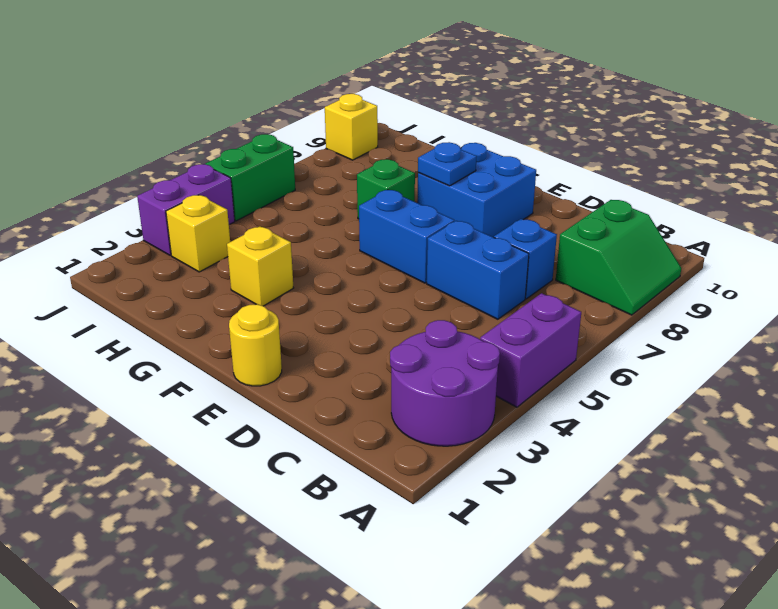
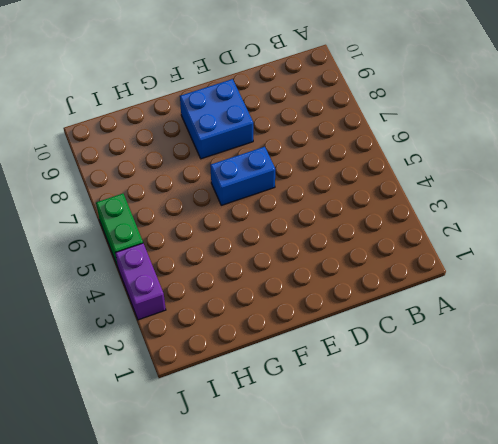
none -> purple 2x2 round brick [390,320,500,446]
none -> purple 1x2 brick [480,293,581,407]
none -> green 2x2 slope [556,200,681,315]

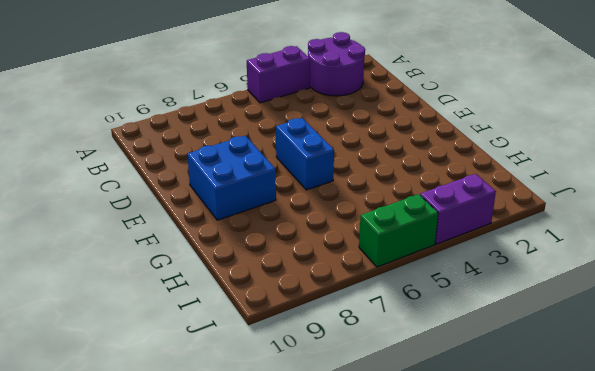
none -> green 2x2 slope [556,200,681,315]
none -> blue 1x2 brick [427,221,529,319]
none -> blue 1x1 brick [494,219,557,299]

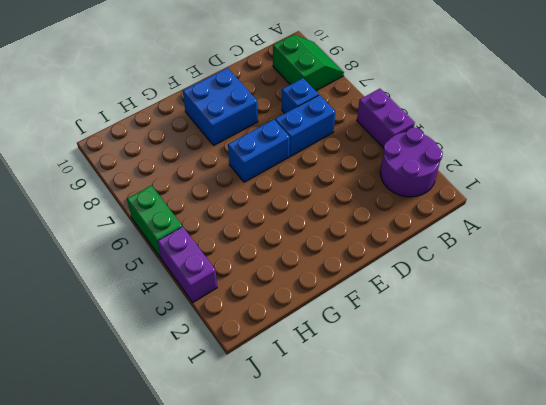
none -> yellow 1x1 round brick [229,304,282,386]
none -> yellow 1x1 brick [227,226,293,306]
none -> green 1x1 brick [357,159,415,219]

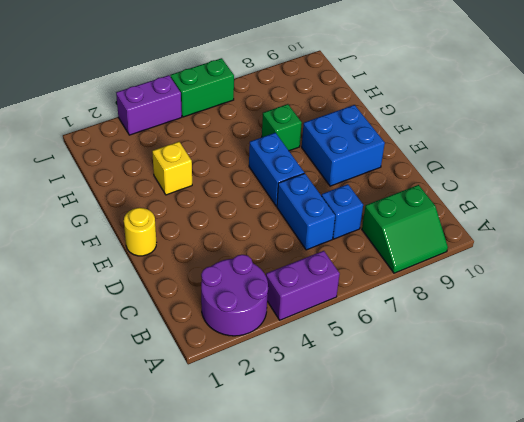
none -> yellow 1x1 brick [166,195,230,272]
none -> yellow 1x1 brick [325,94,378,160]
none -> blue 1x1 plate [418,142,477,186]

